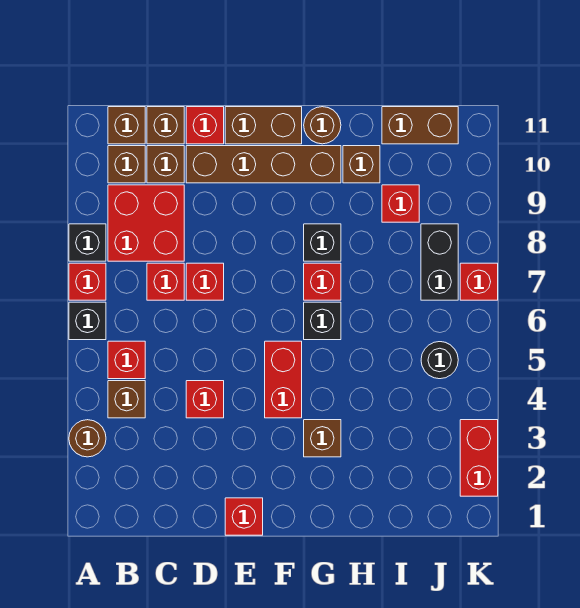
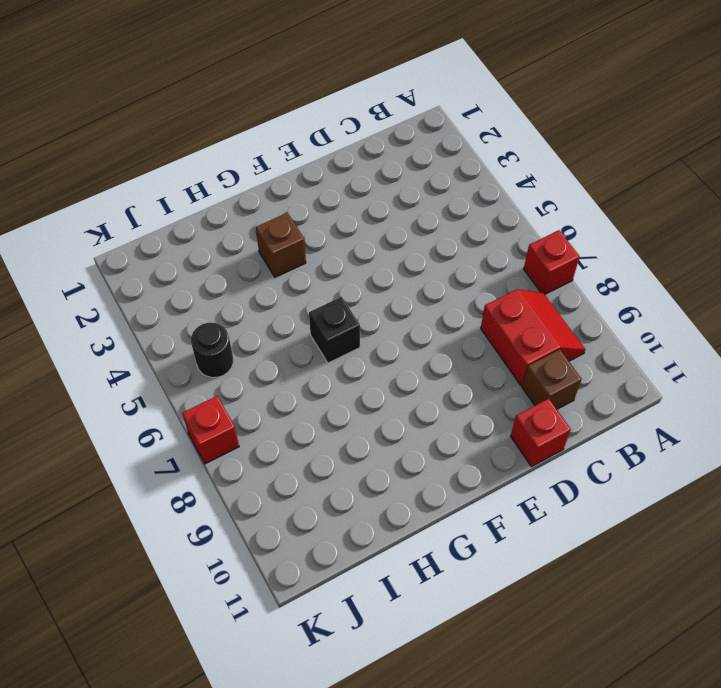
red 2x2 slope [481,289,585,386] -> red 2x2 brick [108,185,184,261]
none -> brown 1x1 round brick [69,420,106,457]
none -> black 1x1 brick [69,302,106,340]
none -> black 1x1 brick [69,224,106,261]
none -> brown 1x1 brick [108,381,145,418]

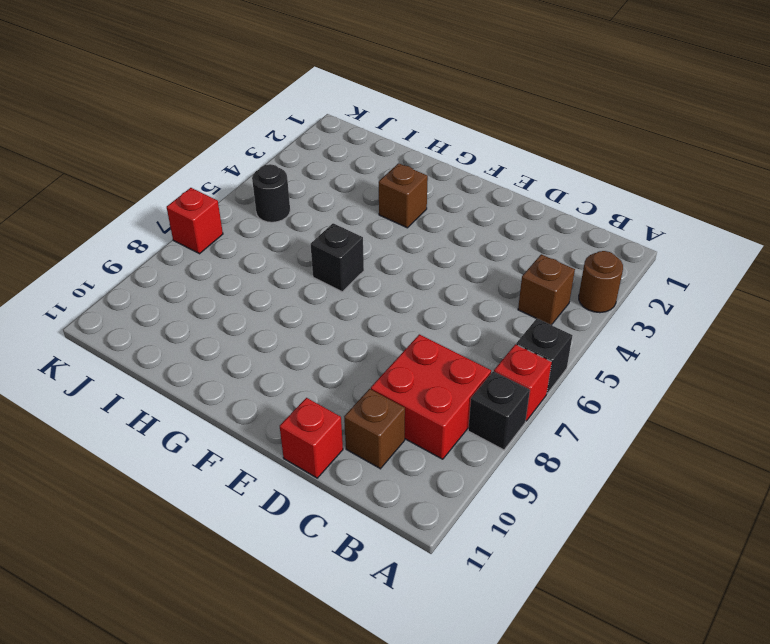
none -> red 1x1 brick [108,341,145,379]
none -> brown 1x1 brick [108,146,145,183]
none -> brown 1x1 brick [108,107,145,144]
none -> red 1x1 brick [147,263,184,300]

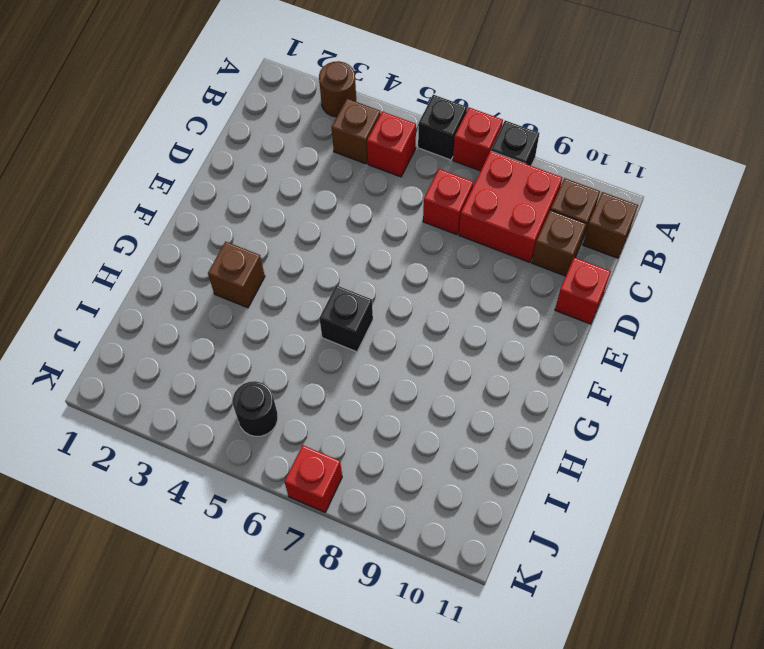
none -> brown 1x1 brick [147,107,184,144]
none -> red 1x1 brick [186,381,224,418]
none -> red 1x1 brick [186,263,224,300]
none -> brown 1x4 brick [186,146,341,183]

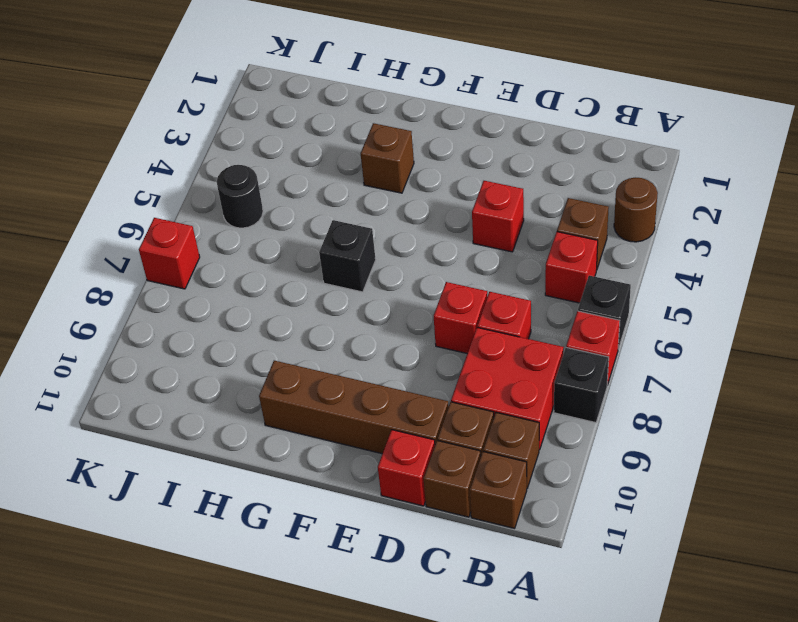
none -> red 1x1 brick [225,498,263,535]
none -> brown 1x2 brick [225,107,302,144]
none -> red 1x2 brick [265,341,302,418]
none -> red 1x1 brick [304,263,341,300]

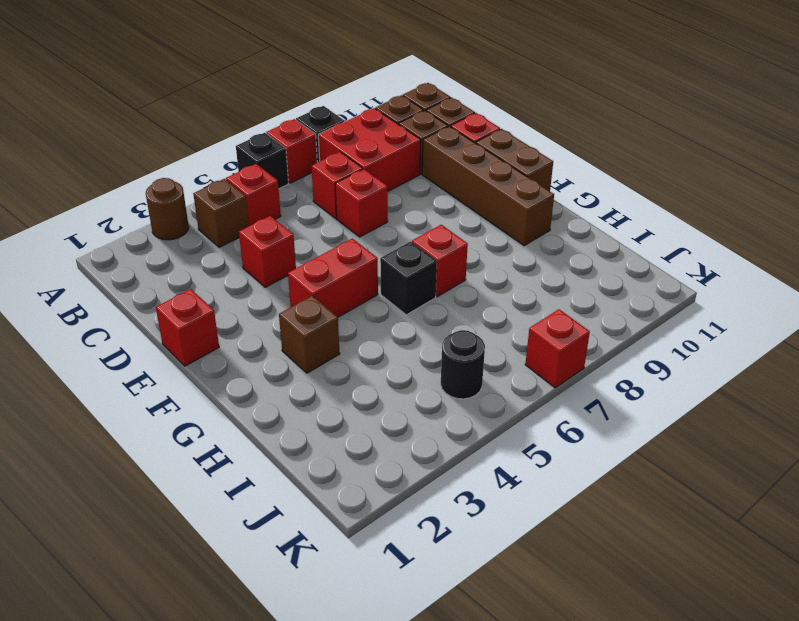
none -> black 1x1 brick [304,224,341,261]
none -> brown 1x1 round brick [304,107,341,144]
none -> brown 1x1 brick [343,146,380,183]
none -> red 1x1 brick [382,185,419,222]

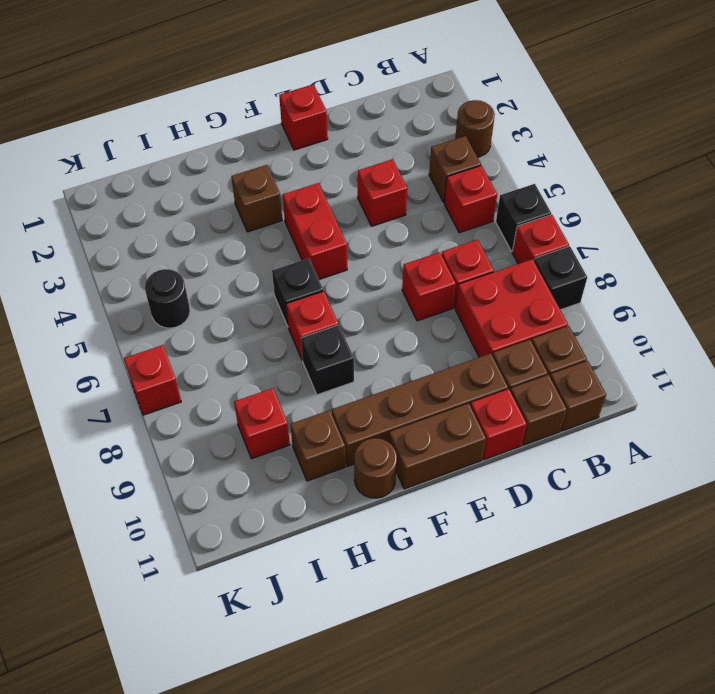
none -> brown 1x2 brick [382,107,458,144]
none -> black 1x2 brick [421,224,458,300]
none -> red 1x2 brick [460,420,498,496]

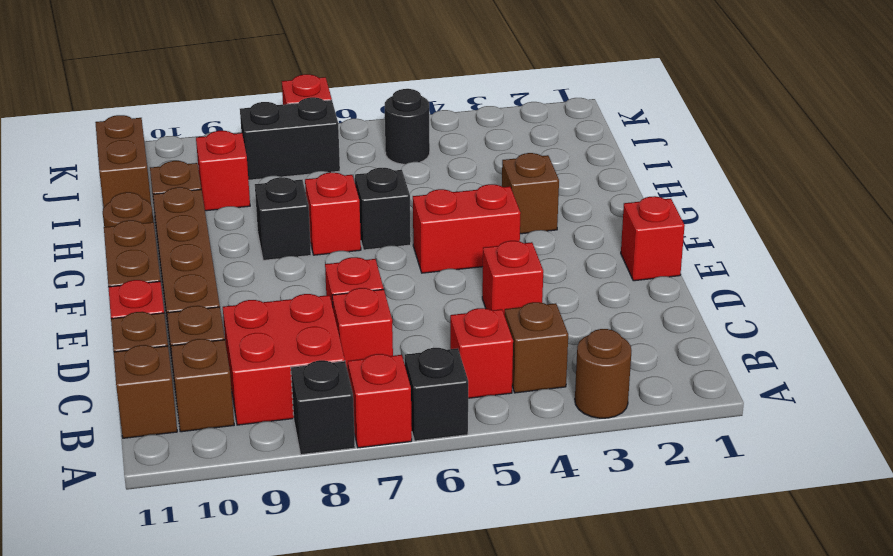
none -> red 1x2 brick [460,420,498,496]

